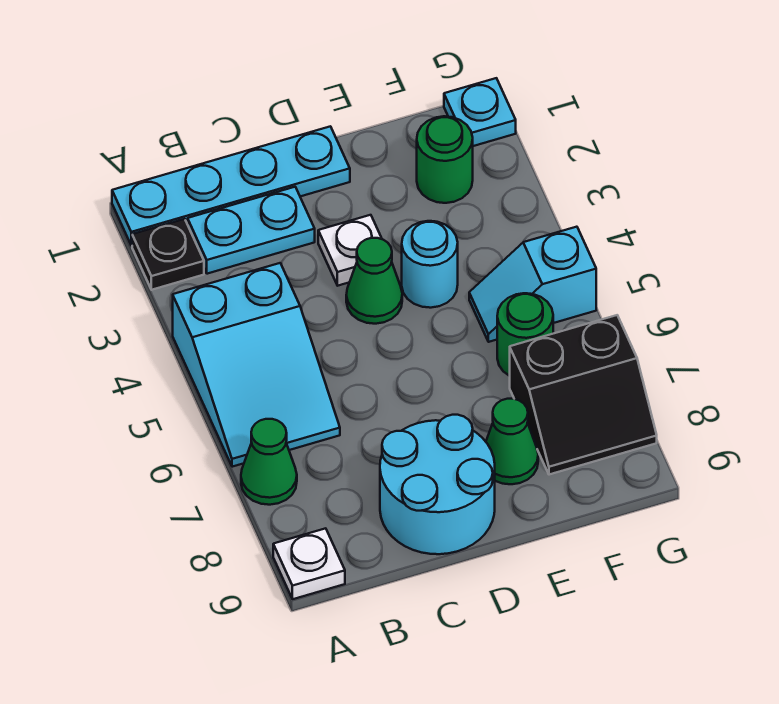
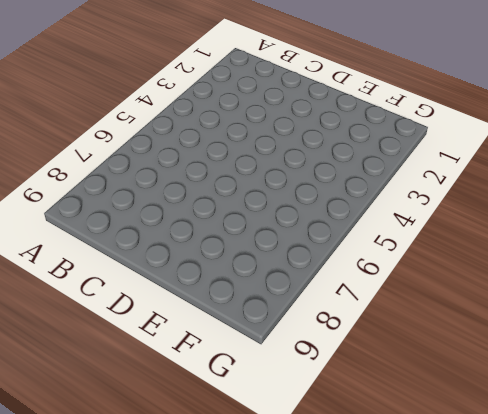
none -> cyan 1x4 plate [112,126,350,246]
none -> black 1x1 plate [132,219,204,290]
none -> cyan 2x3 slope [173,263,340,467]

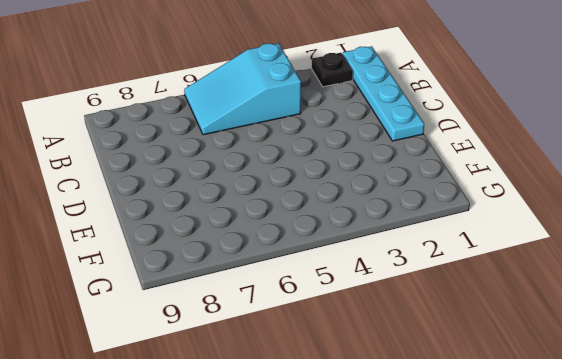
none -> green 1x1 cone [241,419,297,505]
none -> white 1x1 plate [273,528,345,599]
none -> cyan 1x2 plate [188,187,315,274]

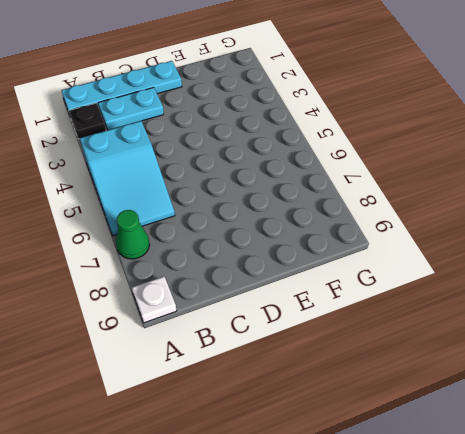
none -> cyan 2x2 round brick [380,415,495,554]
none -> white 1x1 plate [318,215,382,286]
none -> green 1x1 cone [346,238,402,324]

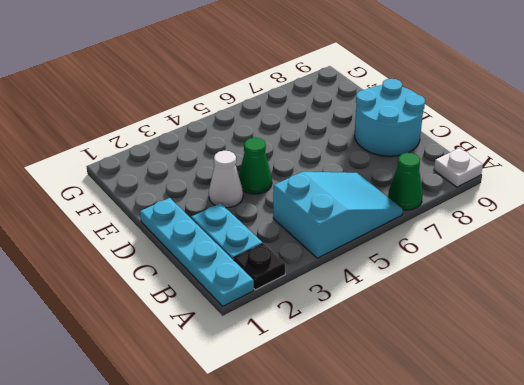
white 1x1 cone [209,151,243,208] -> white 1x1 plate [318,215,382,286]
none -> cyan 1x1 round brick [402,221,458,308]
none -> green 1x1 cone [486,399,538,484]
none -> green 1x1 round brick [417,116,473,203]

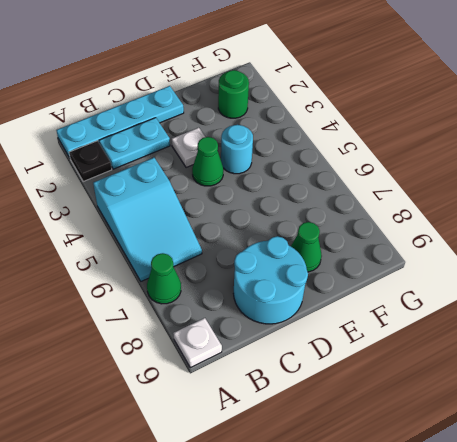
none -> cyan 1x2 slope [469,227,596,342]
none -> green 1x1 round brick [497,293,553,376]
none -> black 2x2 slope [510,315,657,475]

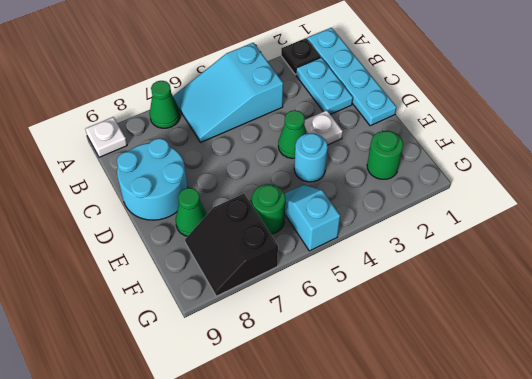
none -> cyan 1x1 plate [444,78,516,146]

